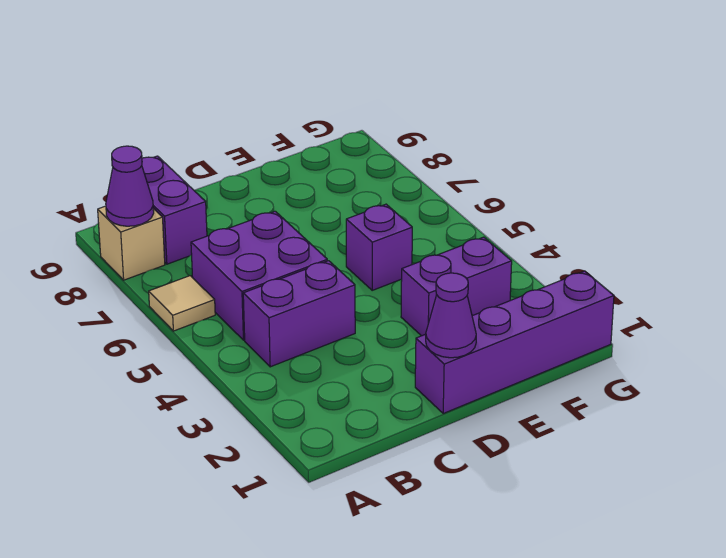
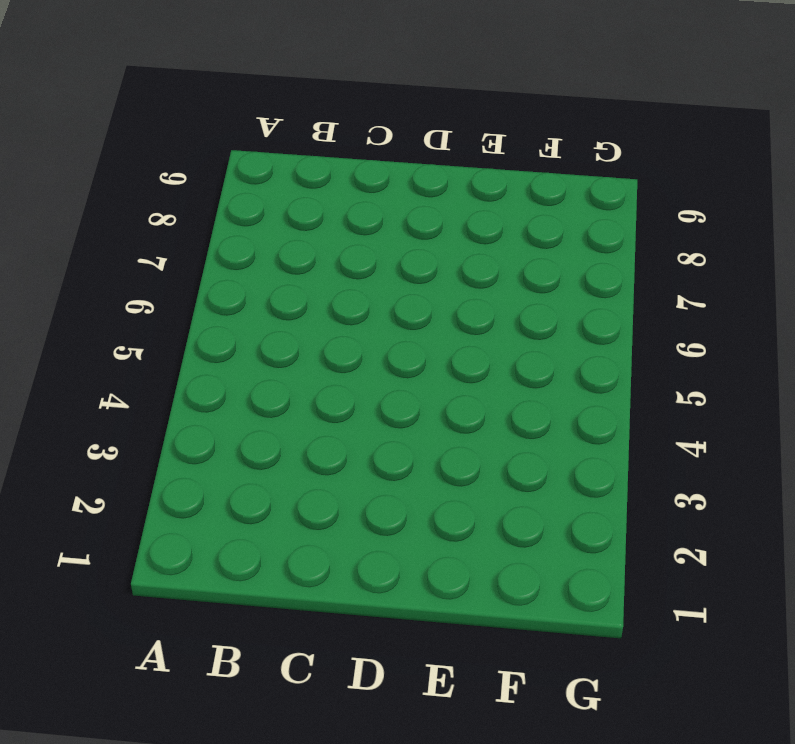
none -> tan 1x1 tile [149,276,215,331]
none -> tan 1x1 brick [98,206,165,280]

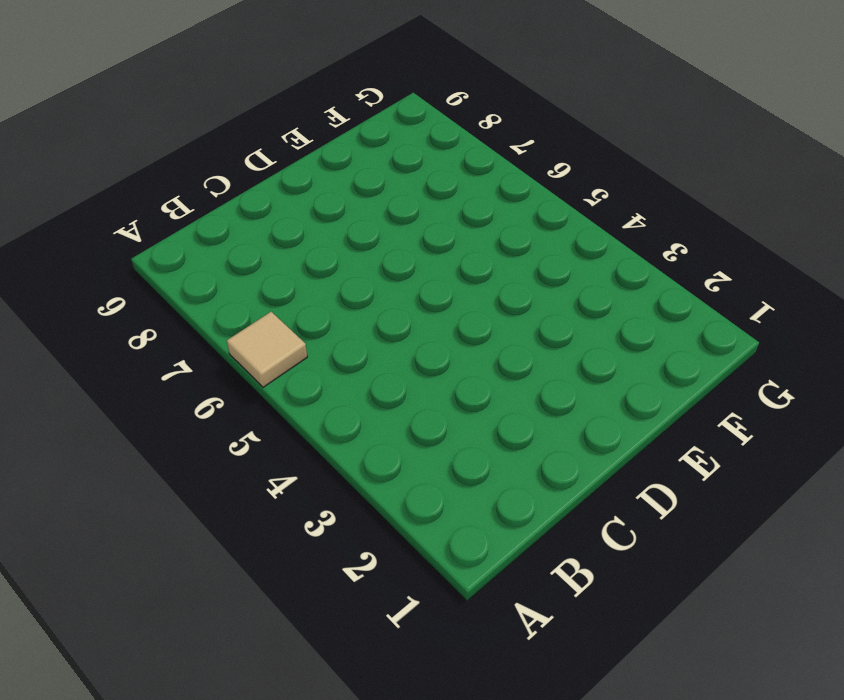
none -> tan 1x1 brick [98,206,165,280]
none -> purple 1x2 brick [243,261,355,367]

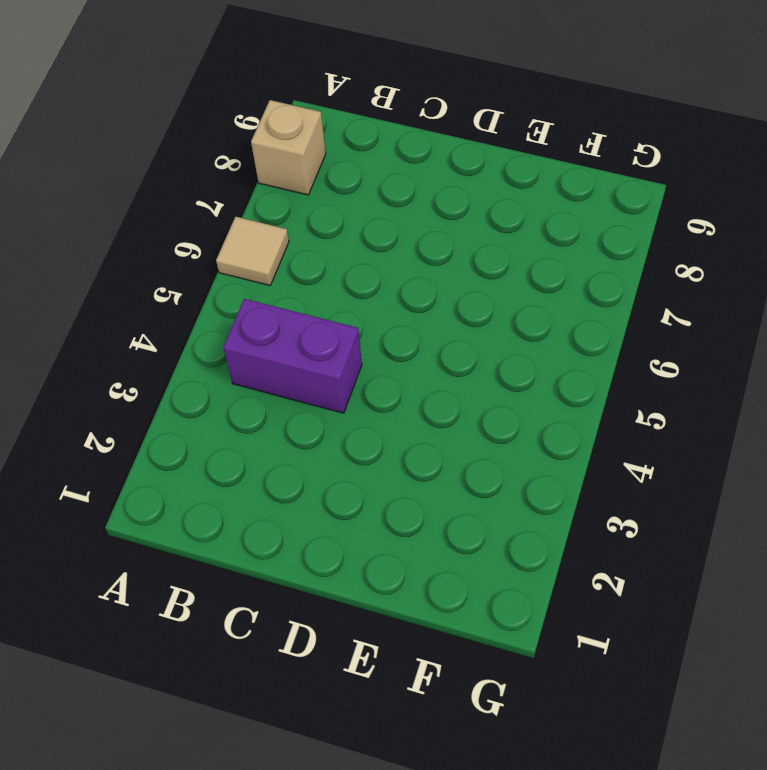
none -> purple 2x2 brick [191,211,327,340]
none -> purple 1x2 brick [142,156,207,264]

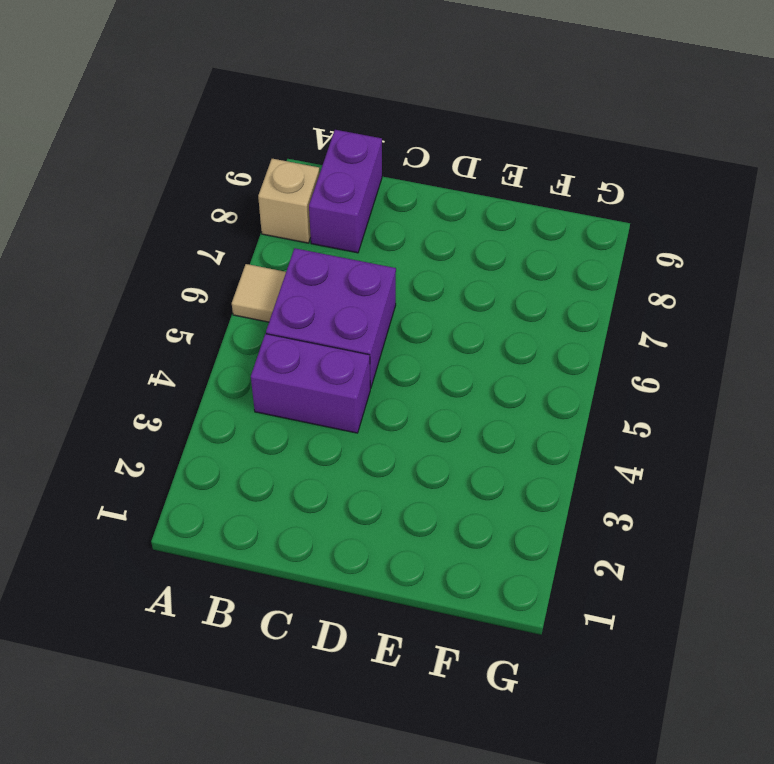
none -> purple 1x4 brick [415,271,614,413]
none -> purple 1x2 brick [401,237,512,336]

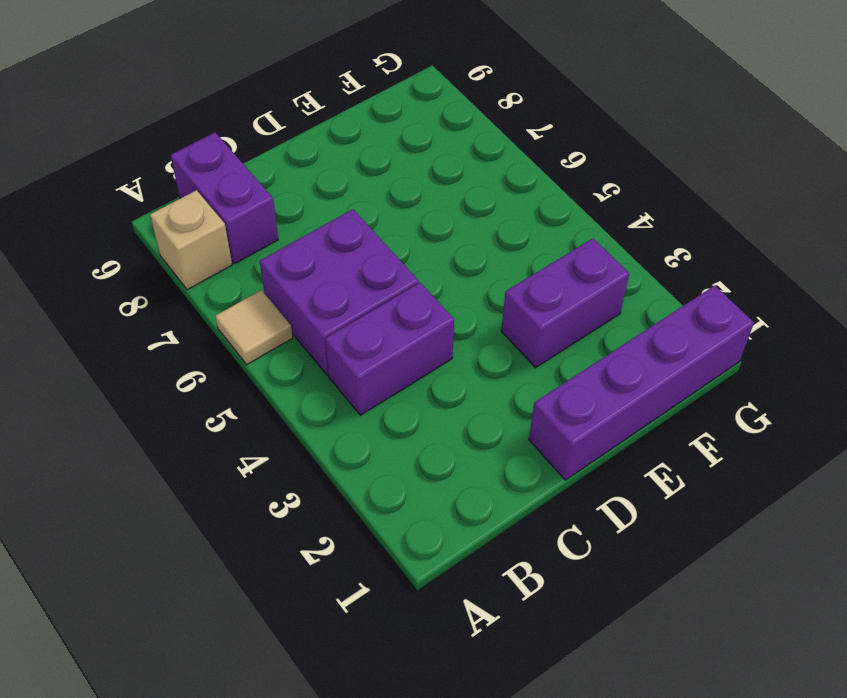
none -> purple 1x1 brick [346,204,412,290]
none -> purple 1x1 cone [106,146,154,226]

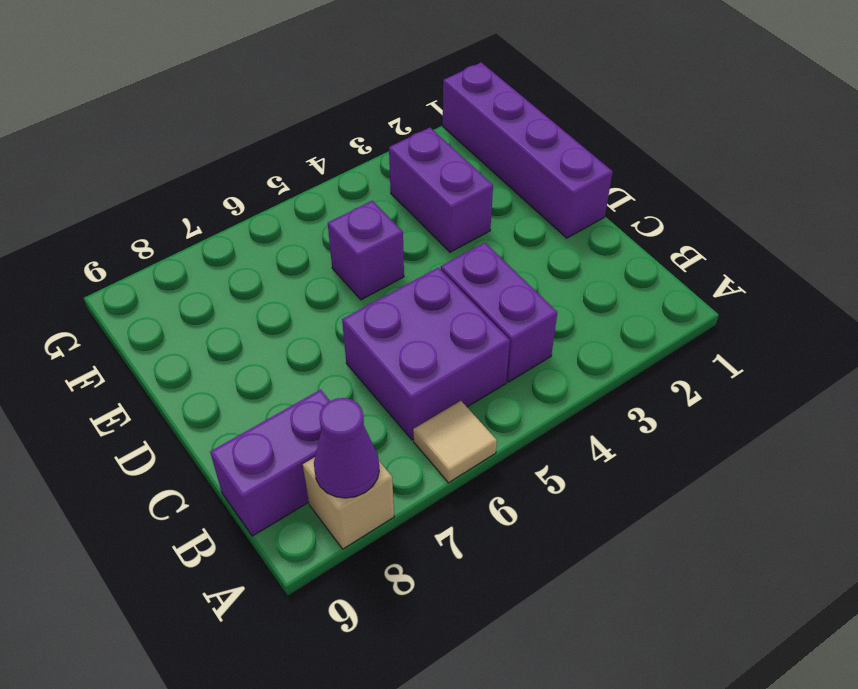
none -> purple 1x1 cone [426,273,476,358]

